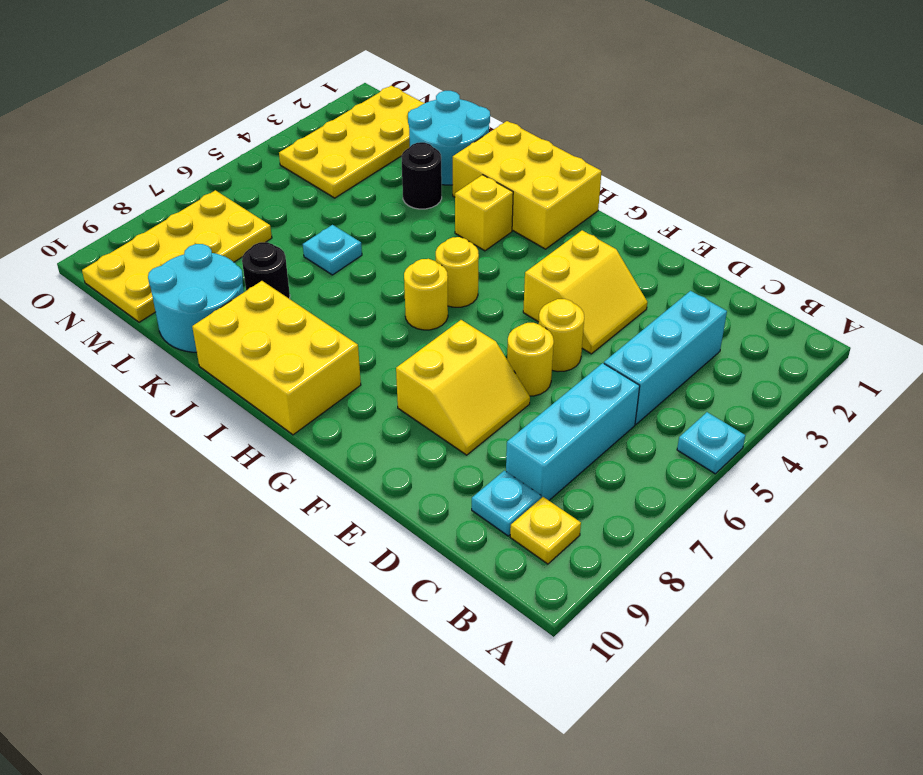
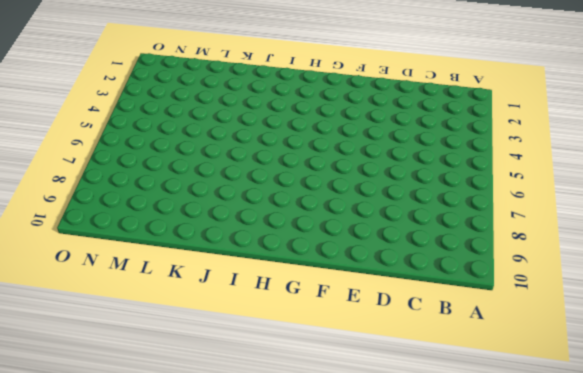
none -> cyan 1x1 plate [677,412,745,474]
none -> yellow 1x1 plate [510,497,581,564]
none -> cyan 1x3 brick [604,291,727,424]

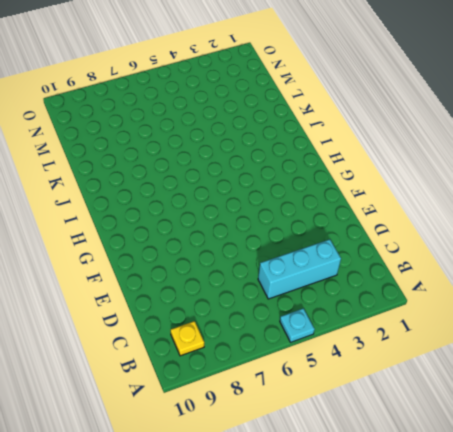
none -> cyan 1x3 brick [506,363,640,500]
none -> cyan 1x1 plate [472,471,541,536]
none -> yellow 2x2 slope [523,230,647,354]

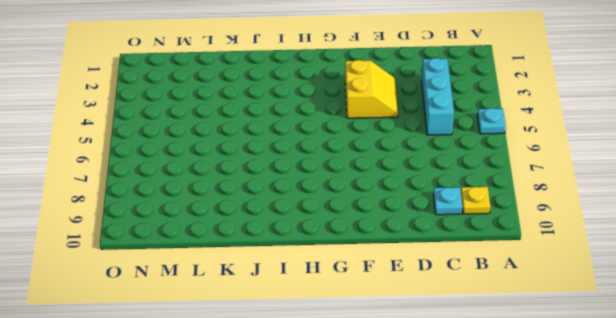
none -> cyan 1x3 brick [506,363,640,500]
none -> yellow 1x1 round brick [539,299,584,372]
none -> yellow 1x1 round brick [507,323,554,396]

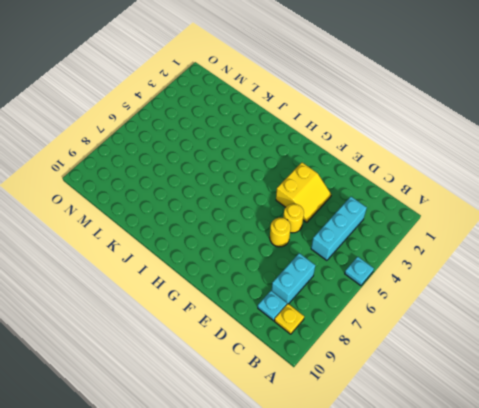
cyan 1x2 brick [272,253,315,304] -> cyan 1x3 brick [506,363,640,500]
none -> yellow 2x2 slope [396,320,530,455]
none -> yellow 2x3 brick [453,121,602,249]
none -> yellow 1x1 round brick [436,237,479,307]

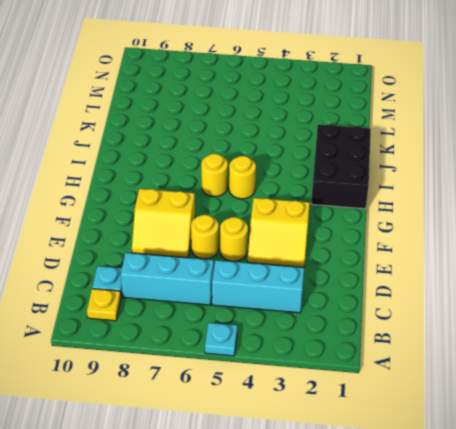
black 2x3 brick [311,124,371,209] -> yellow 2x3 brick [453,121,602,249]
none -> yellow 2x3 brick [192,281,361,435]
none -> yellow 1x1 brick [455,175,513,251]
none -> cyan 2x2 round brick [408,91,490,185]

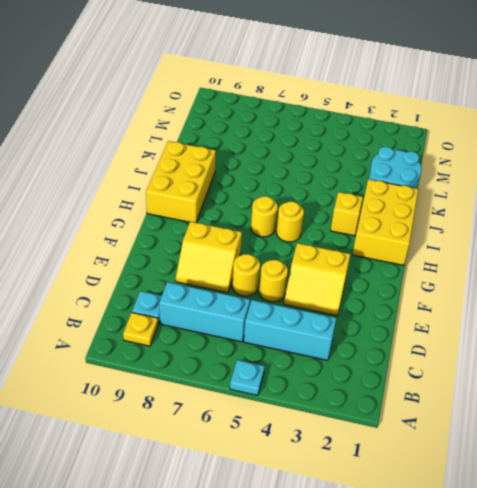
none -> black 1x1 round brick [401,142,442,209]
none -> cyan 1x1 plate [303,225,362,275]
none -> black 1x1 round brick [242,242,290,299]

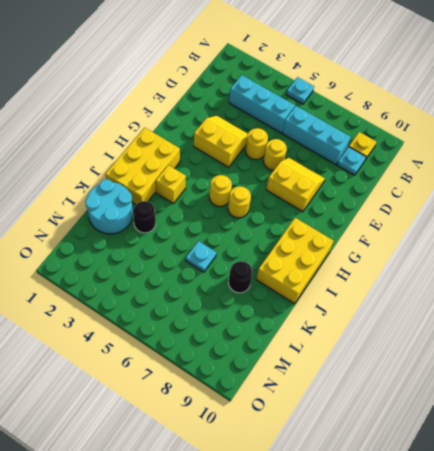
none -> cyan 2x2 round brick [148,244,244,352]
none -> yellow 2x4 plate [279,86,424,198]
none -> yellow 2x4 plate [82,190,272,322]

